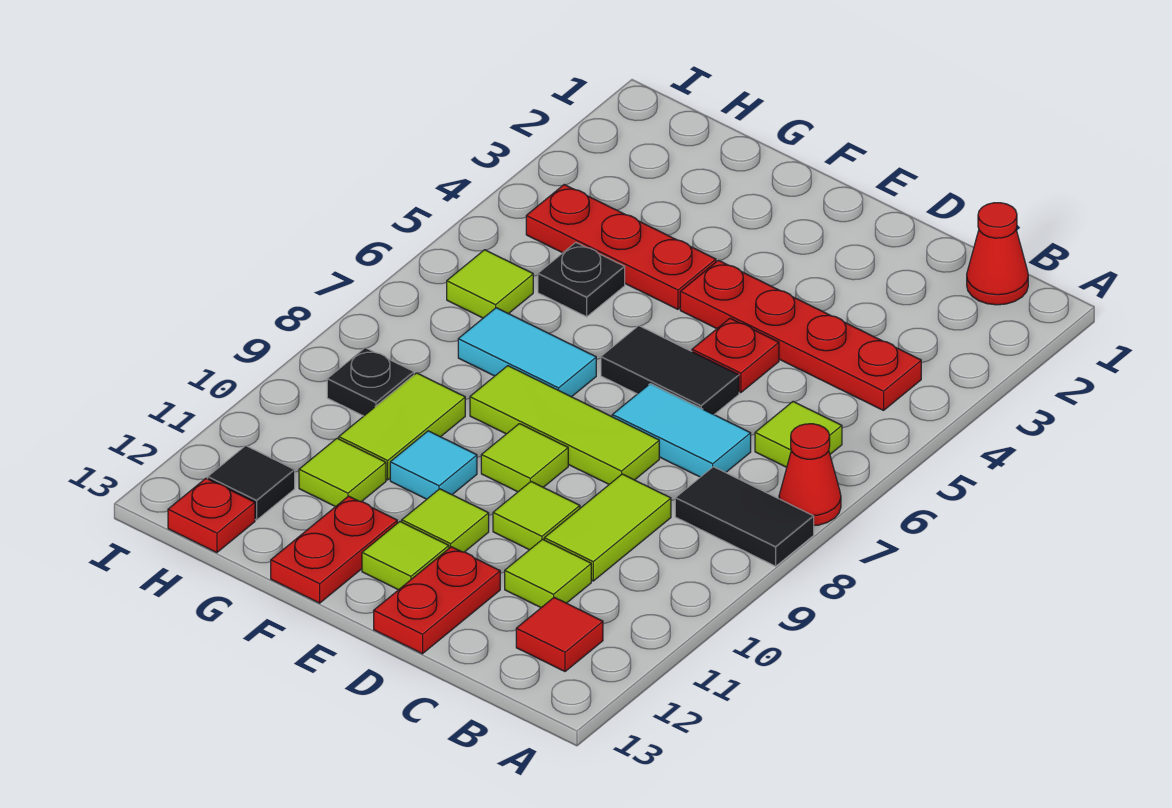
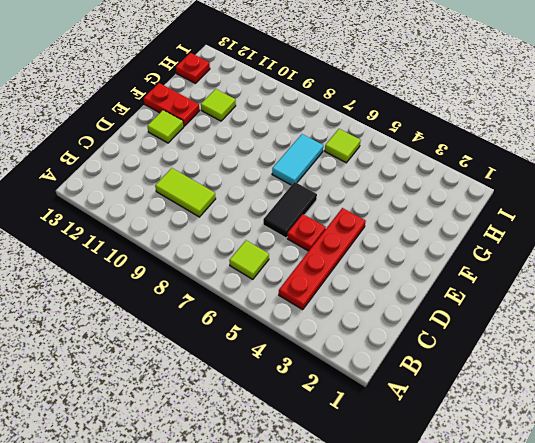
none -> red 1x1 cone [779,424,841,526]
none -> black 1x2 tile [675,467,814,566]
none -> red 1x1 cone [967,203,1028,305]

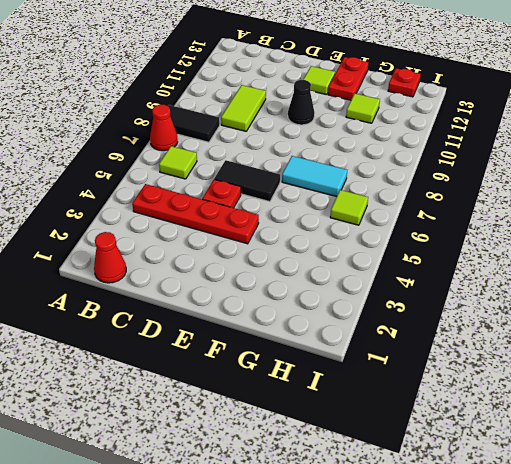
black 1x1 cone [288,80,315,125] -> none
none -> red 1x1 tile [516,597,603,671]
none -> cyan 1x2 tile [612,384,751,477]
none -> lime 1x1 tile [505,539,591,608]

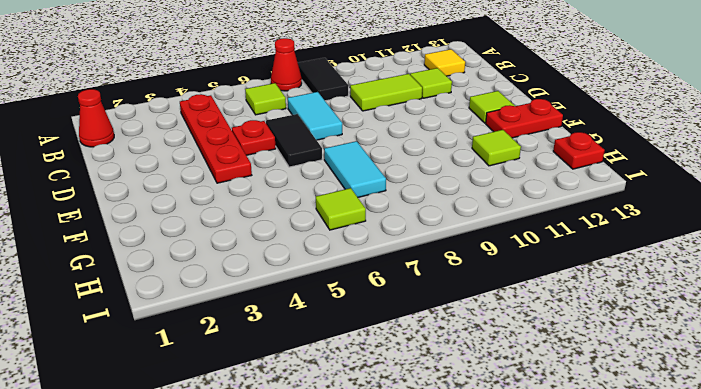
yellow 1x1 tile [424,49,465,76] -> red 1x1 tile [516,597,603,671]
none -> lime 1x3 tile [470,366,659,484]
none -> lime 1x1 tile [493,482,580,550]
none -> red 1x2 plate [374,547,500,654]

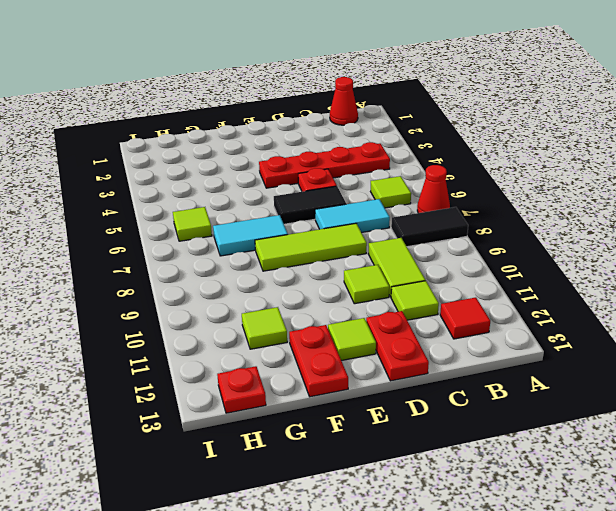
none -> lime 1x1 tile [481,424,568,492]
none -> lime 1x1 tile [402,489,489,552]
none -> red 1x3 plate [526,185,716,309]

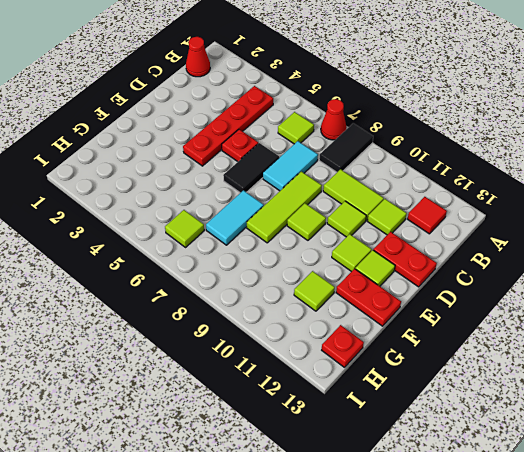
none -> red 1x3 plate [526,185,716,309]
none -> cyan 1x1 tile [390,431,477,499]
none -> black 1x1 plate [538,243,625,317]

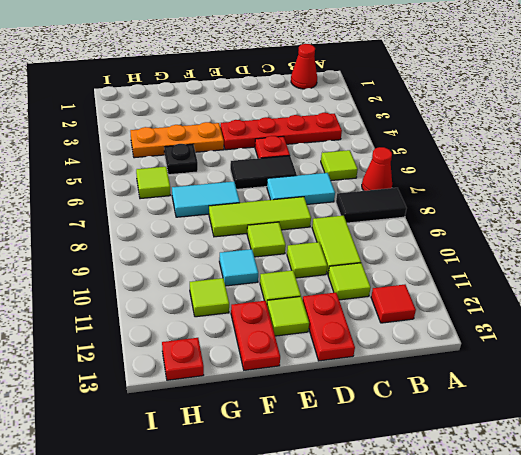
orange 1x3 plate [130,122,224,158] -> red 1x3 plate [526,185,716,309]
none -> lime 1x2 tile [338,373,465,480]
none -> black 1x1 plate [327,348,414,416]
none -> black 1x1 tile [207,446,295,520]

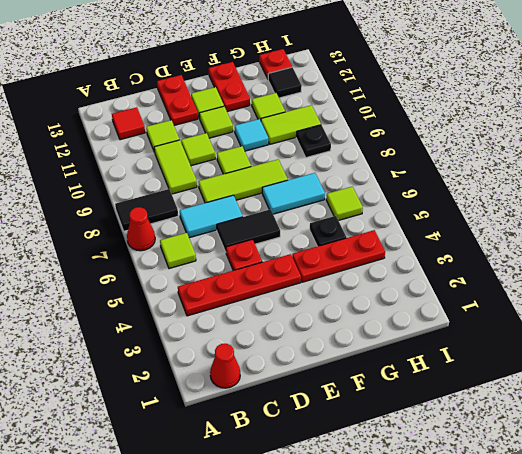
lime 1x2 tile [261,105,321,144] -> lime 1x2 tile turned to [338,373,465,480]

